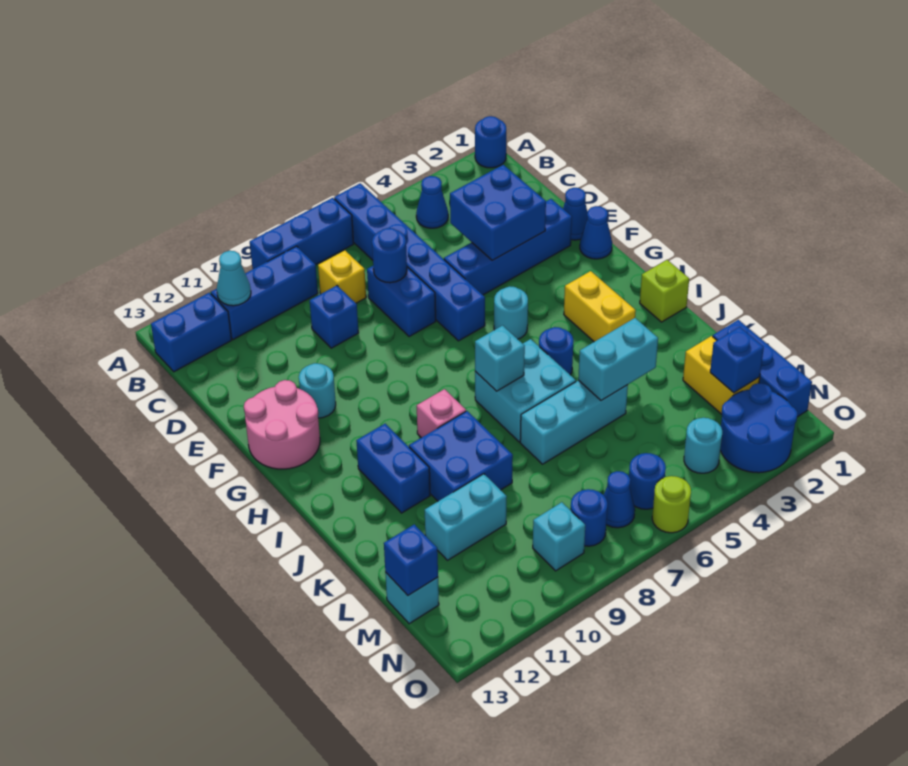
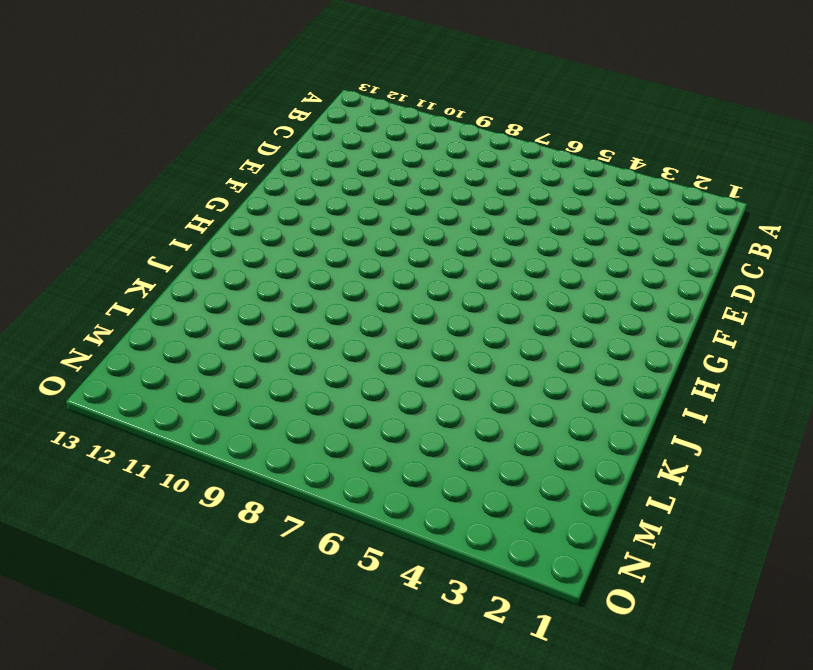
none -> blue 1x1 round brick [475,116,506,168]
none -> blue 1x6 brick [334,183,485,341]
none -> blue 1x3 brick [250,198,354,269]
none -> blue 1x1 cone [416,176,448,228]

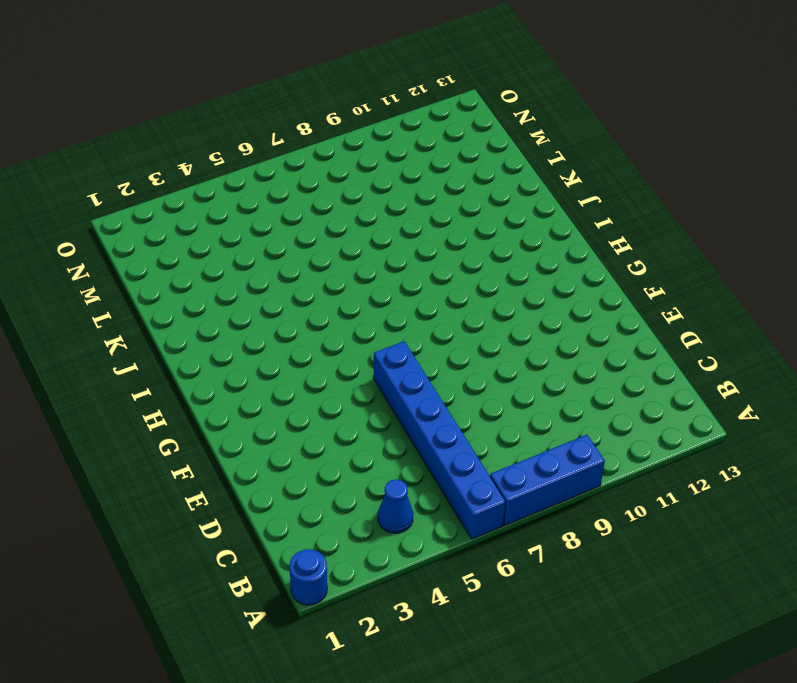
none -> blue 1x3 brick [211,246,318,340]
none -> blue 1x2 brick [151,293,232,372]
none -> yellow 1x1 brick [318,251,366,303]
none -> blue 1x2 brick [367,266,436,337]

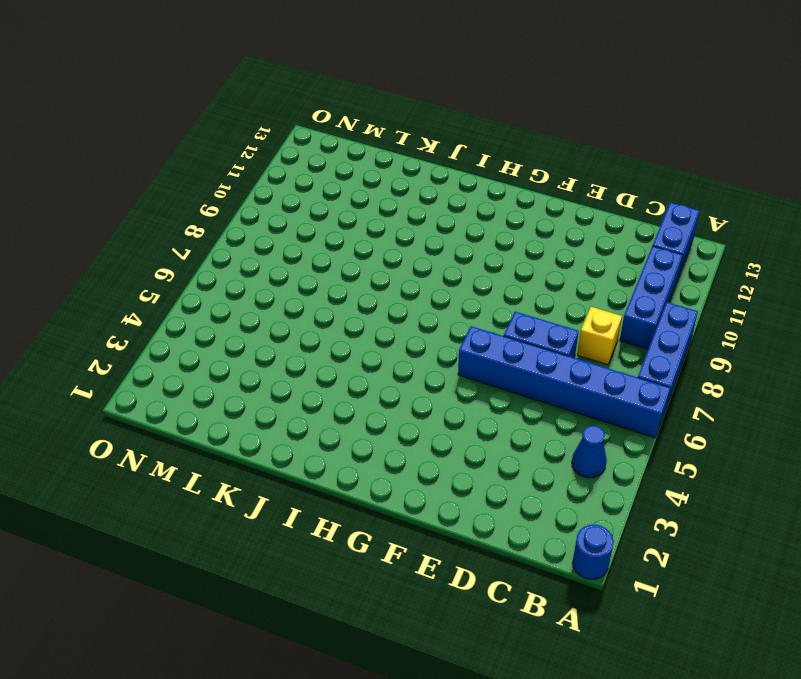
none -> blue 1x1 brick [310,286,359,348]
none -> blue 1x1 cone [563,188,588,240]
none -> blue 1x4 brick [444,199,572,295]
none -> blue 1x1 cone [580,206,612,259]

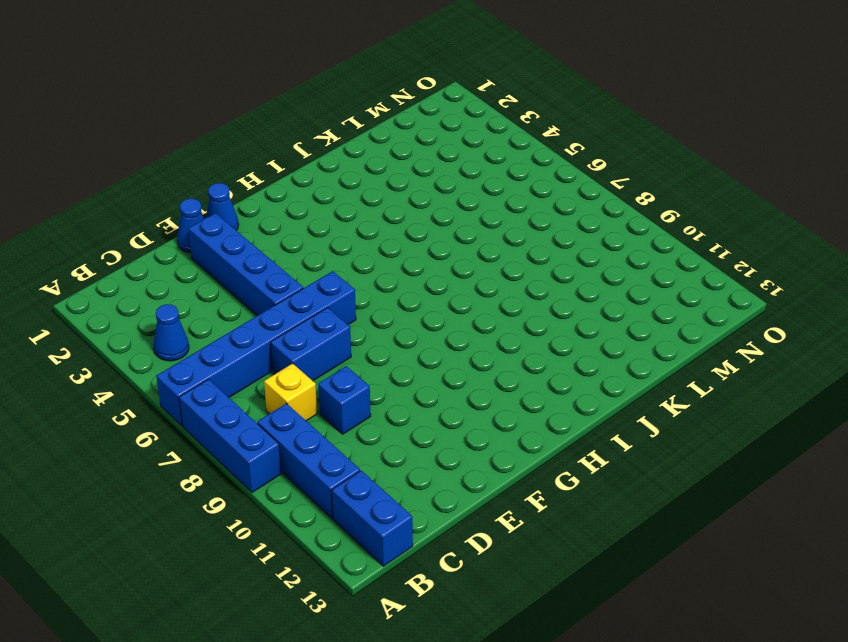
none -> blue 1x1 round brick [475,116,506,168]
none -> cyan 1x1 round brick [299,363,336,418]
none -> pink 2x2 round brick [244,380,320,469]
none -> cyan 1x1 round brick [494,286,528,339]

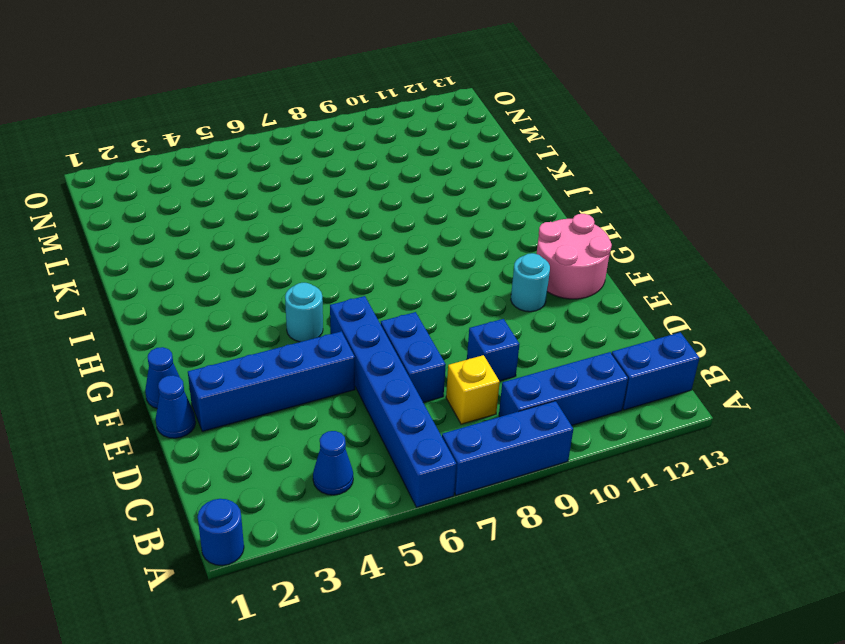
none -> yellow 1x2 brick [564,271,636,342]
none -> lime 1x1 brick [640,260,689,322]
none -> blue 1x1 round brick [539,327,573,375]
none -> cyan 2x2 brick [475,339,576,442]

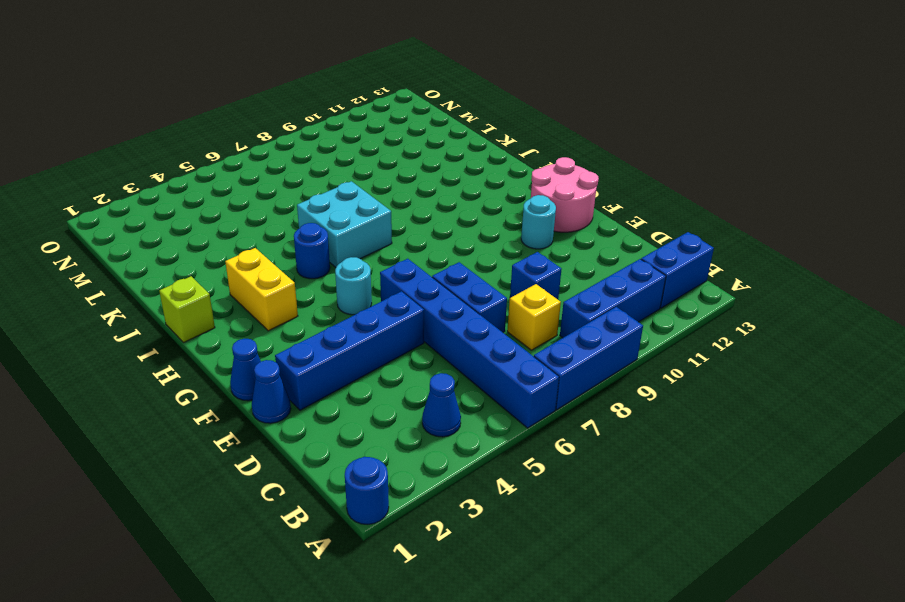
none -> pink 1x1 brick [417,389,466,438]
none -> blue 1x2 brick [356,424,430,513]
none -> blue 2x2 brick [409,411,513,501]
none -> cyan 1x3 brick [520,380,628,464]

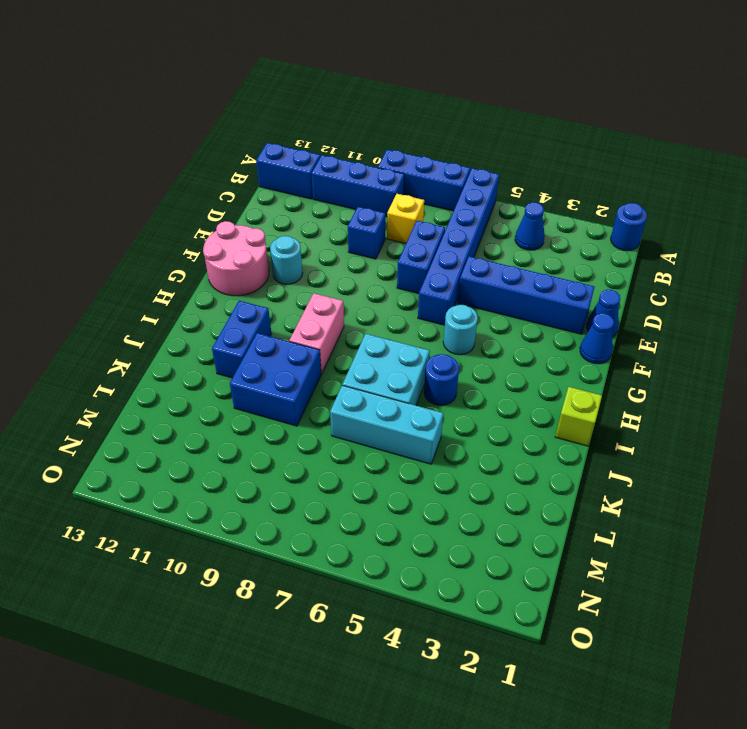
pink 1x2 brick [289,293,344,374] -> pink 1x1 brick [417,389,466,438]
none -> yellow 1x2 brick [564,271,636,342]
none -> blue 1x3 brick [713,320,812,417]
none -> yellow 1x2 brick [683,336,760,414]
none -> cyan 1x2 brick [425,474,507,560]

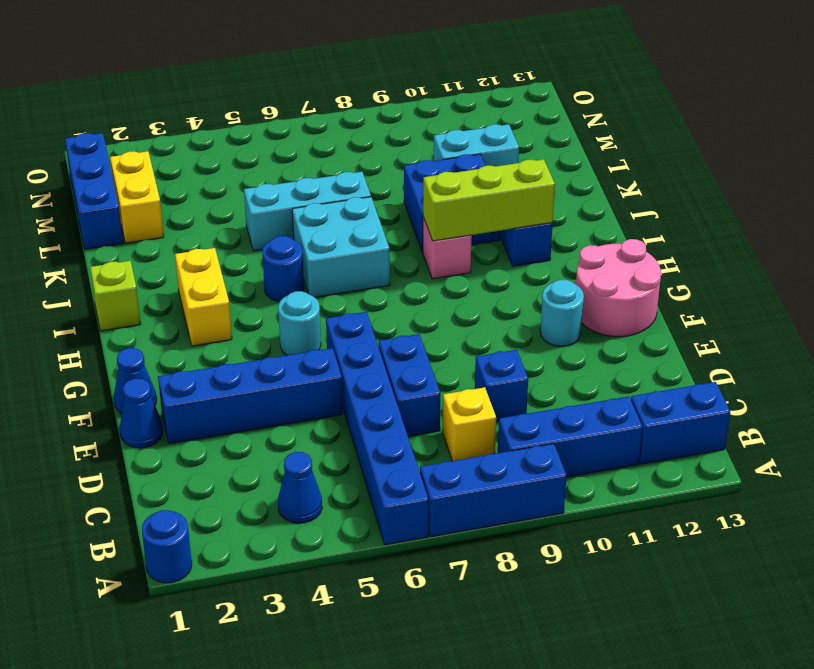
lime 1x3 brick [423,159,555,241] -> none
none -> cyan 1x1 brick [385,572,439,624]
none -> blue 2x2 round brick [720,383,797,473]
none -> cyan 1x1 round brick [684,418,722,473]
none -> blue 1x1 round brick [629,453,666,509]

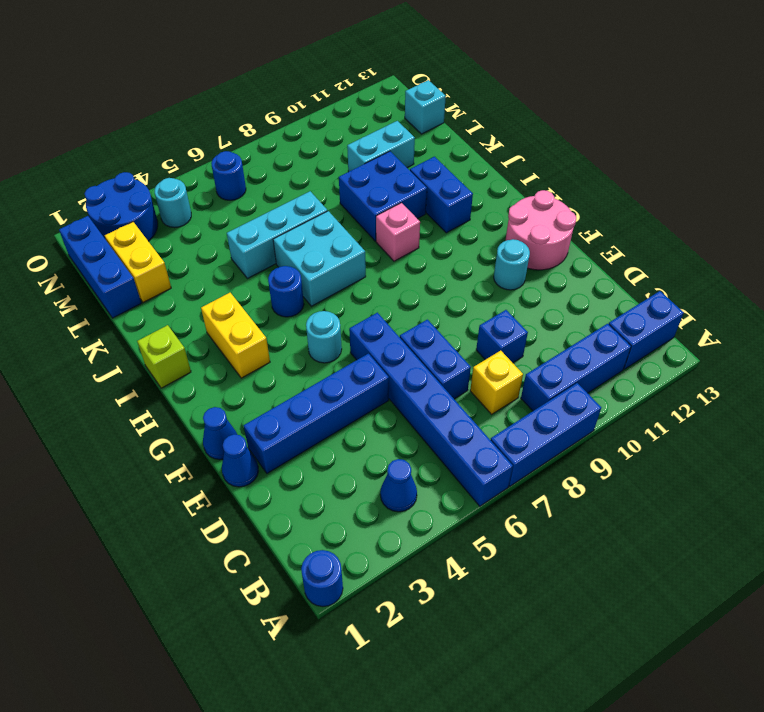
none -> blue 1x1 cone [604,471,635,528]
none -> blue 1x1 round brick [571,489,608,546]
none -> cyan 1x1 brick [533,502,585,571]
none -> lime 1x1 round brick [652,476,691,533]

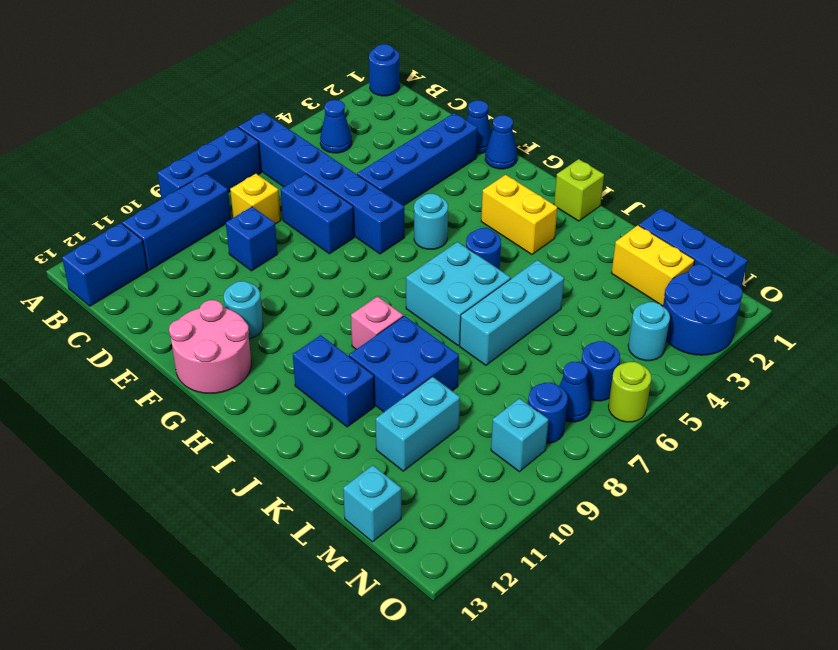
none -> cyan 1x1 cone [217,251,251,306]
none -> blue 2x2 brick [450,165,546,261]
none -> blue 1x1 round brick [372,228,407,283]
none -> cyan 1x1 brick [475,326,525,391]

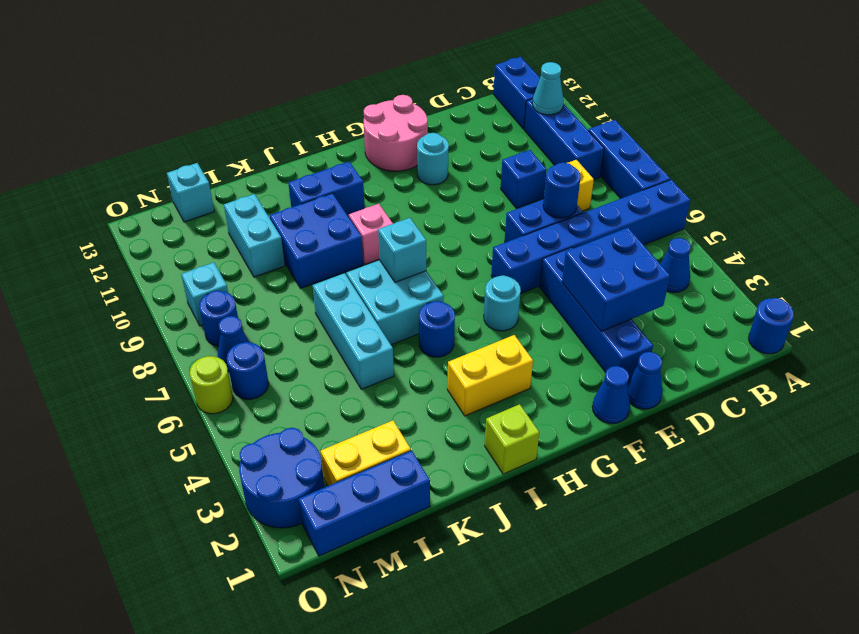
none -> cyan 1x1 round brick [684,418,722,473]
none -> cyan 1x2 brick [578,318,658,401]
none -> blue 1x1 brick [710,327,764,393]
none -> blue 1x1 brick [384,524,438,595]

